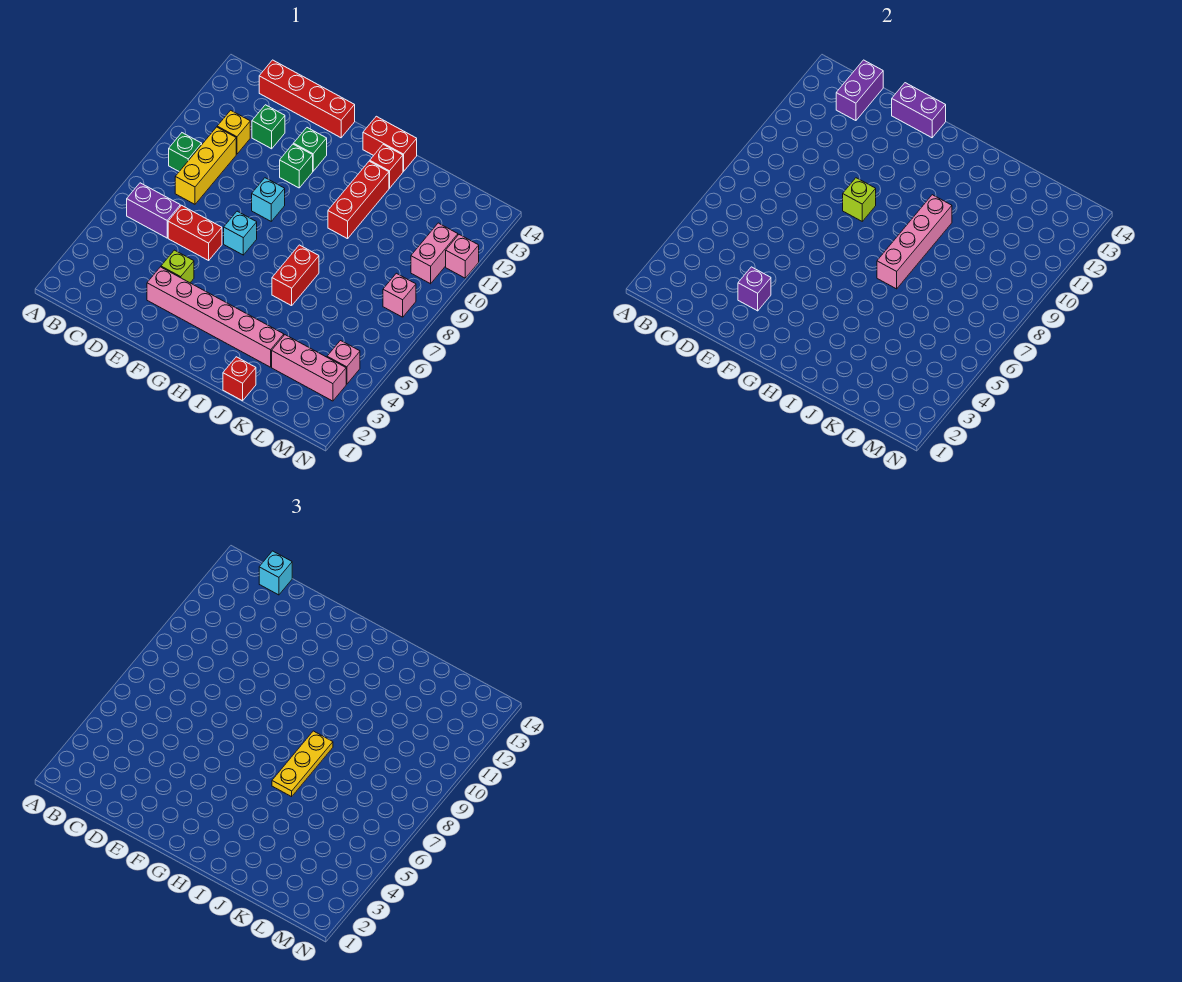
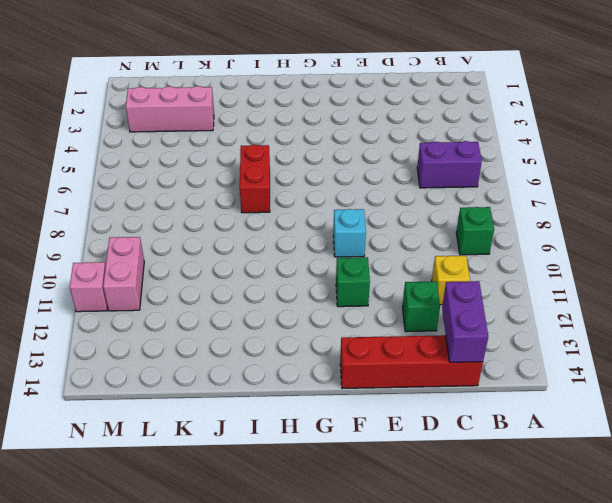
none -> yellow 1x3 brick [175,127,236,204]
none -> red 1x2 brick [168,205,222,260]
none -> pink 1x6 brick [147,267,284,367]
none -> lime 1x1 brick [161,250,194,283]

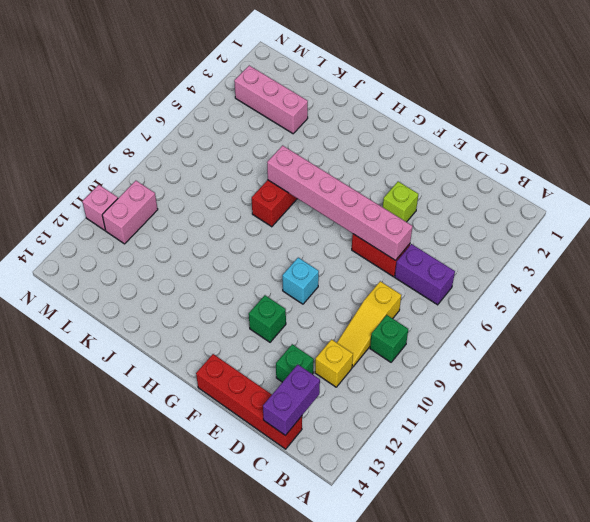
yellow 1x3 slope [337,281,401,367] -> yellow 1x3 brick [175,127,236,204]
pink 1x6 brick [267,145,413,260] -> pink 1x6 brick moved to [147,267,284,367]
none -> cyan 1x1 brick [224,211,257,255]
none -> green 1x1 brick [294,128,327,171]
none -> red 1x2 brick [363,116,417,172]
none -> red 1x3 brick [328,161,389,239]

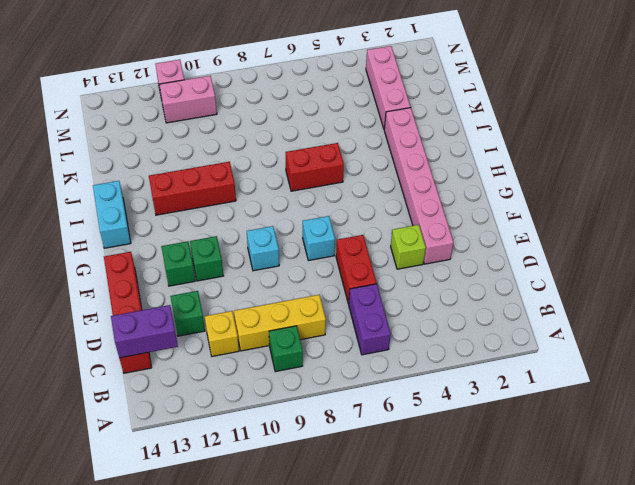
cyan 1x2 brick [93,181,131,248] -> red 1x2 brick [363,116,417,172]
none -> red 1x1 brick [370,145,403,188]
none -> red 1x1 brick [223,357,256,401]
none -> pink 1x1 brick [327,341,360,384]
none -> pink 1x1 brick [383,273,416,317]

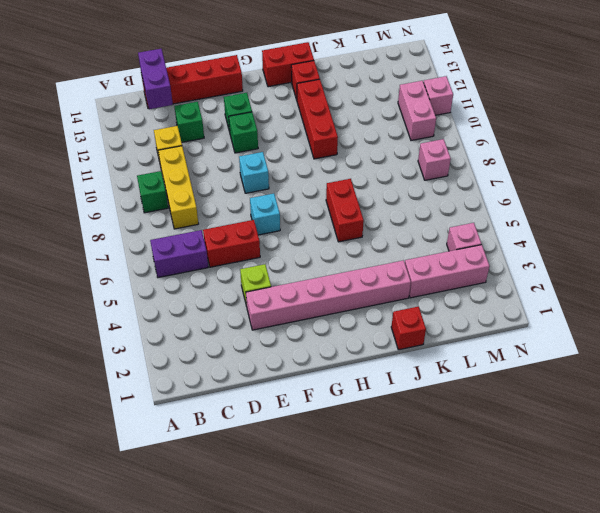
none -> purple 1x1 brick [738,267,771,311]
none -> purple 1x2 brick [892,83,946,138]
none -> lime 1x1 brick [843,178,876,221]
none -> pink 1x4 brick [877,195,952,289]

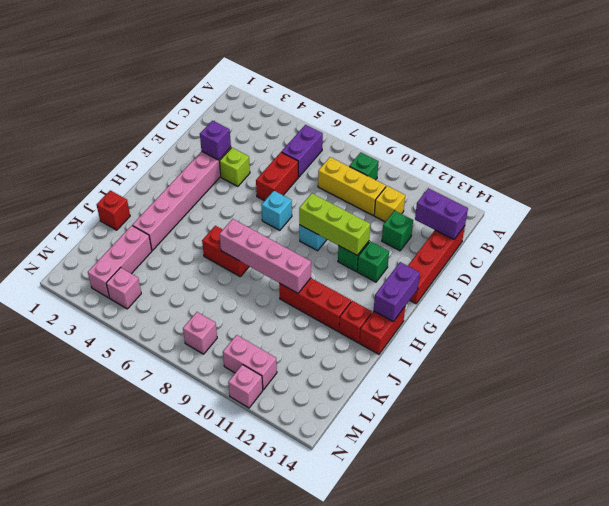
lime 1x3 brick [299,193,370,255] -> lime 1x1 brick [843,178,876,221]
purple 1x2 brick [374,262,420,322] -> purple 1x2 brick moved to [892,83,946,138]
none -> cyan 1x1 brick [259,551,292,595]
none -> yellow 1x3 plate [272,731,333,797]

